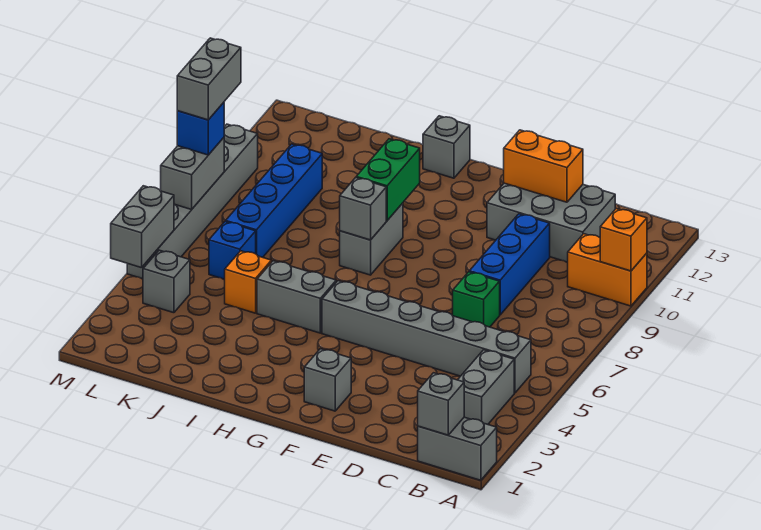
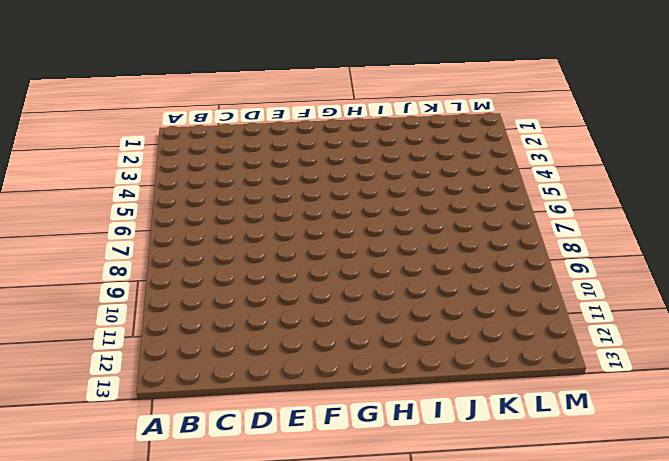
none -> grey 1x2 brick [418,417,497,480]
none -> orange 1x2 brick [568,234,647,306]
none -> grey 1x2 brick [458,350,514,424]

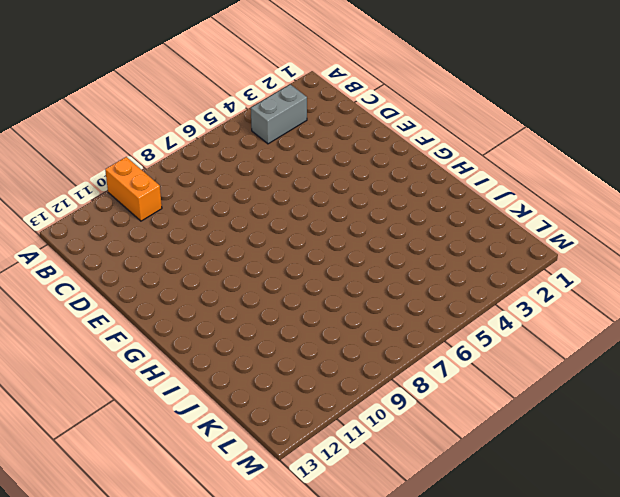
none -> grey 1x2 brick [418,417,497,480]
none -> grey 1x6 brick [322,281,531,393]
none -> grey 2x3 brick [487,183,615,262]

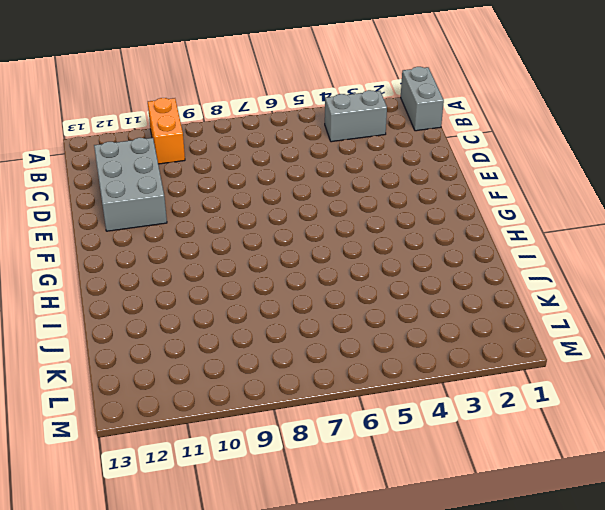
none -> grey 1x6 brick [322,281,531,393]
none -> green 1x1 brick [453,272,500,327]
none -> blue 1x3 brick [469,214,550,315]

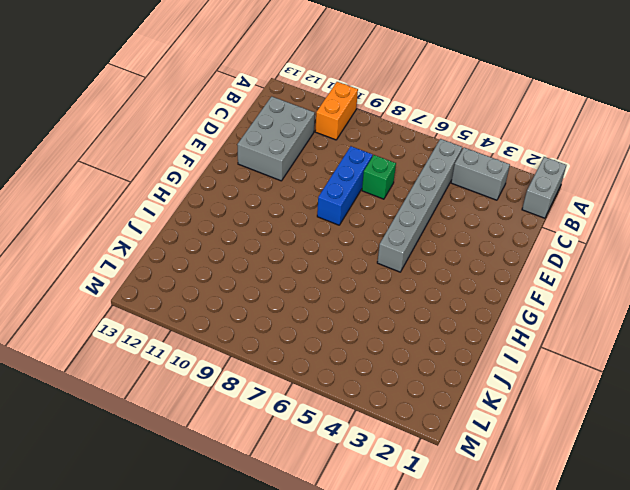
blue 1x3 brick [317,146,373,225] -> blue 1x3 brick turned to [469,214,550,315]
none -> grey 1x1 brick [304,349,351,411]
none -> grey 1x2 brick [257,261,336,333]
none -> grey 1x2 brick [340,203,403,275]

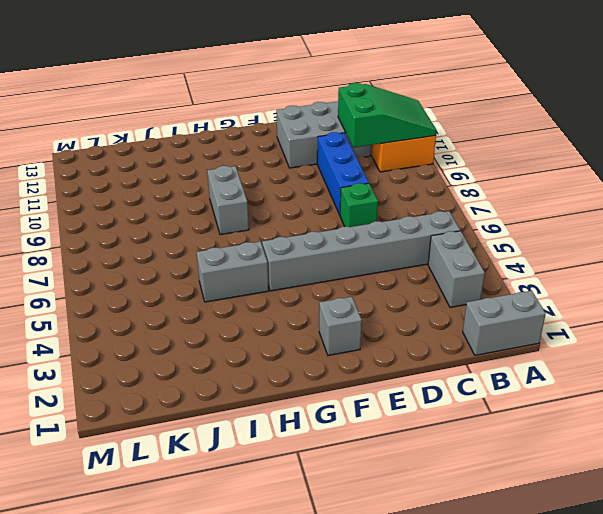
green 2x3 slope [338,83,437,147] -> orange 1x1 brick [600,209,647,271]
none -> grey 1x1 brick [423,116,470,178]
none -> orange 1x1 brick [225,251,271,313]
none -> blue 1x1 brick [209,221,256,279]

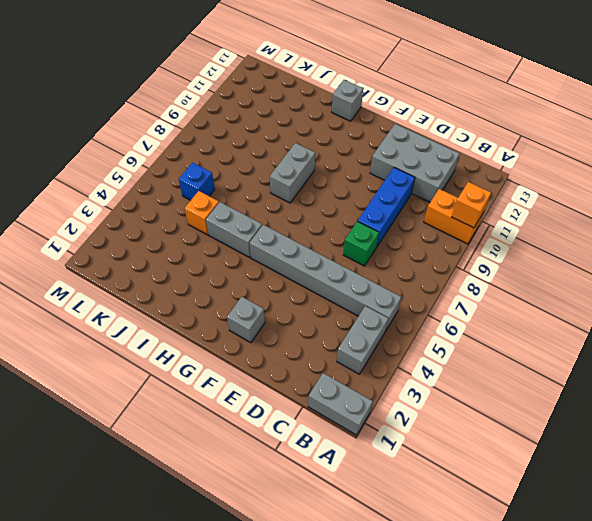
none -> blue 1x4 brick [226,144,322,257]
none -> grey 1x1 brick [143,250,190,313]
none -> grey 1x6 brick [127,124,258,279]

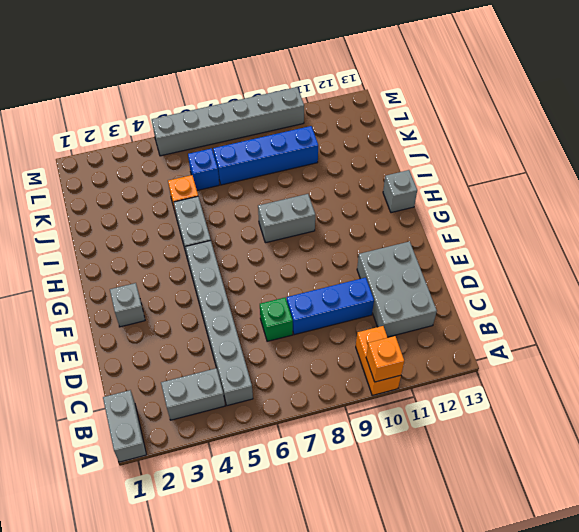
none -> grey 1x1 brick [143,250,190,313]
none -> grey 1x1 brick [418,373,464,435]
none -> orange 1x2 brick [504,130,583,202]

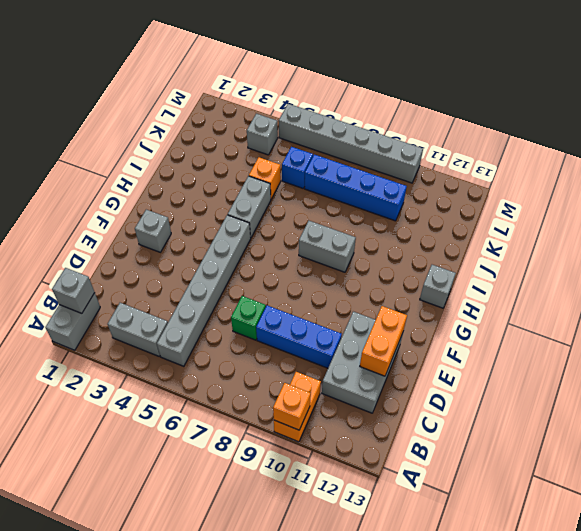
none -> grey 1x1 brick [340,178,386,240]
none -> green 1x2 brick [356,139,420,221]
none -> grey 1x2 brick [111,186,174,268]

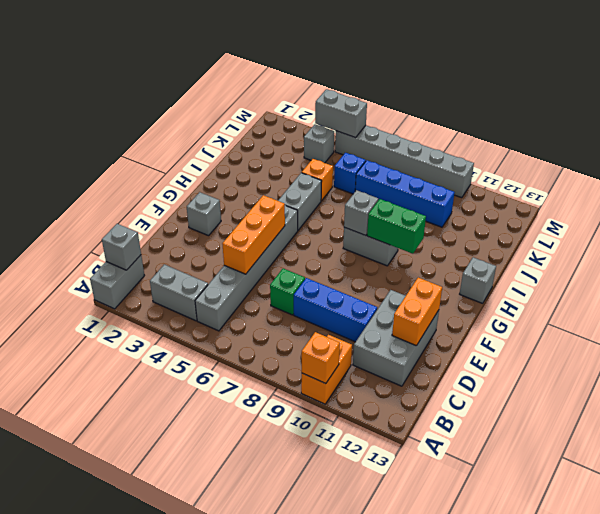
orange 1x3 brick [222,195,285,274] -> none
none -> grey 1x2 brick [161,138,224,210]
none -> blue 1x1 brick [177,103,224,155]
none -> grey 1x2 brick [177,38,241,120]

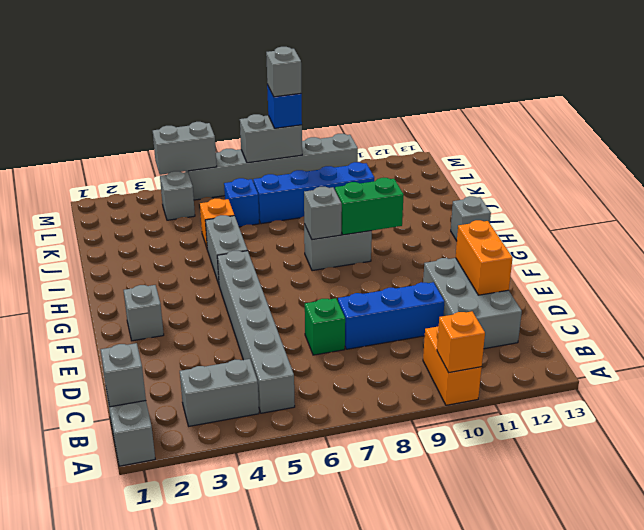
grey 1x1 brick [266,47,302,97] -> grey 1x2 brick [177,38,241,120]

